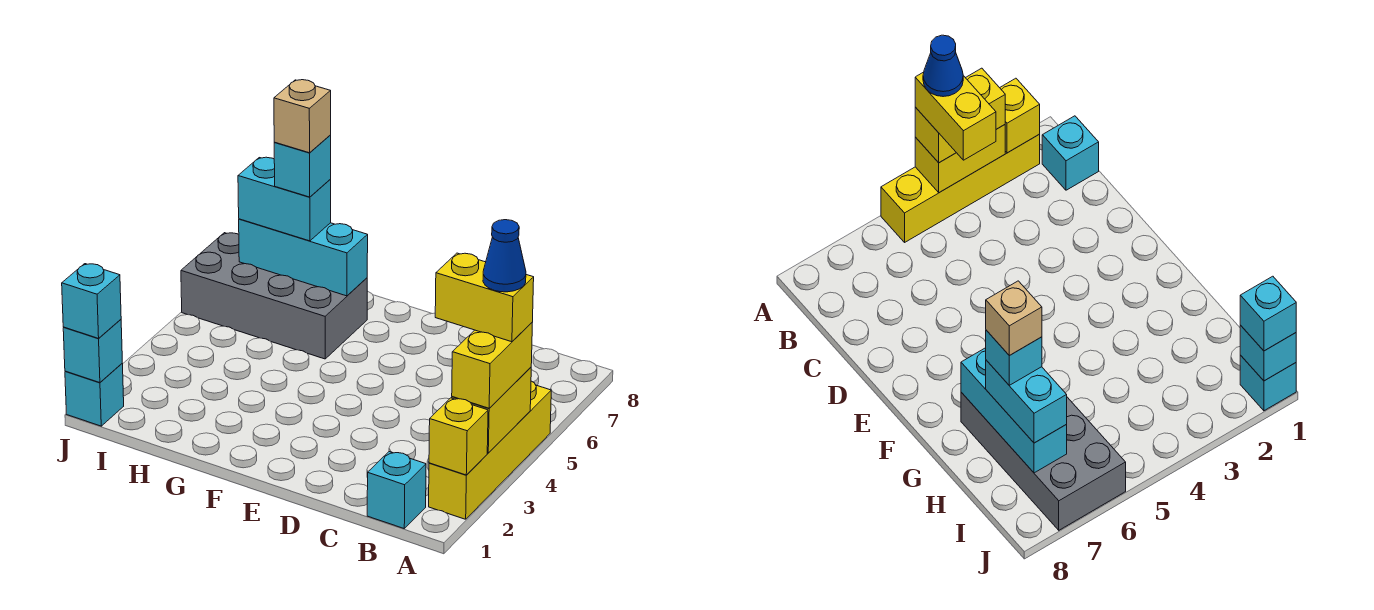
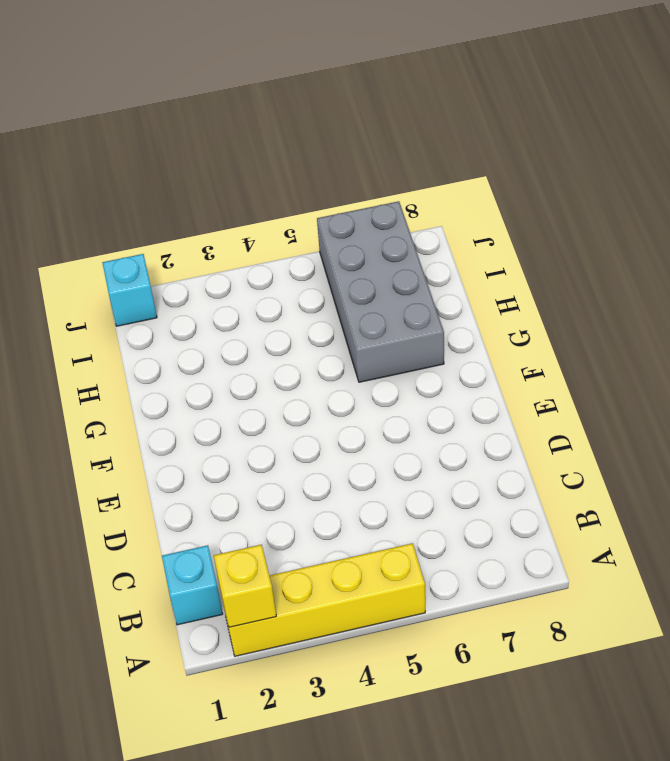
none -> yellow 1x2 brick [452,367,531,453]
none -> cyan 1x3 brick [239,219,368,296]
none -> cyan 1x1 brick [63,319,122,383]

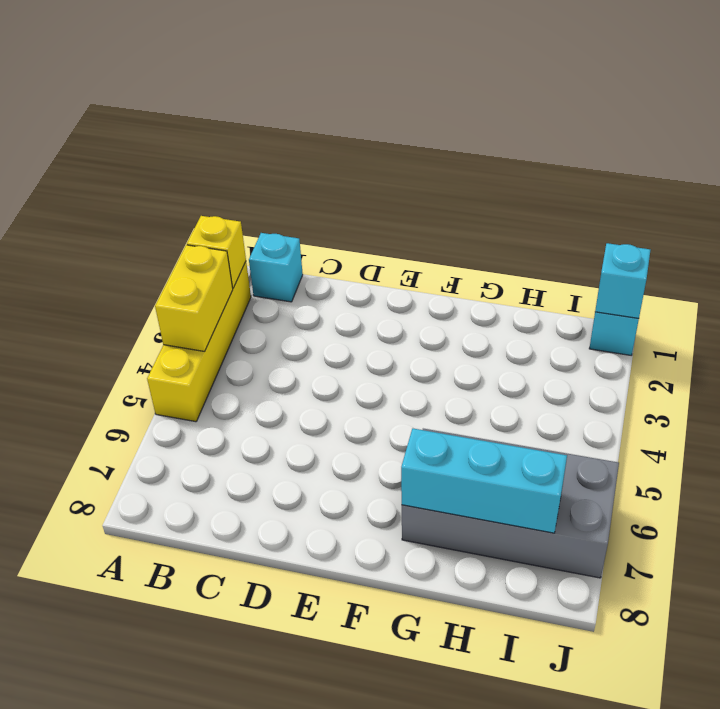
none -> yellow 1x2 brick [452,323,532,408]
none -> cyan 1x2 brick [238,157,331,241]
none -> cyan 1x1 brick [62,264,121,338]

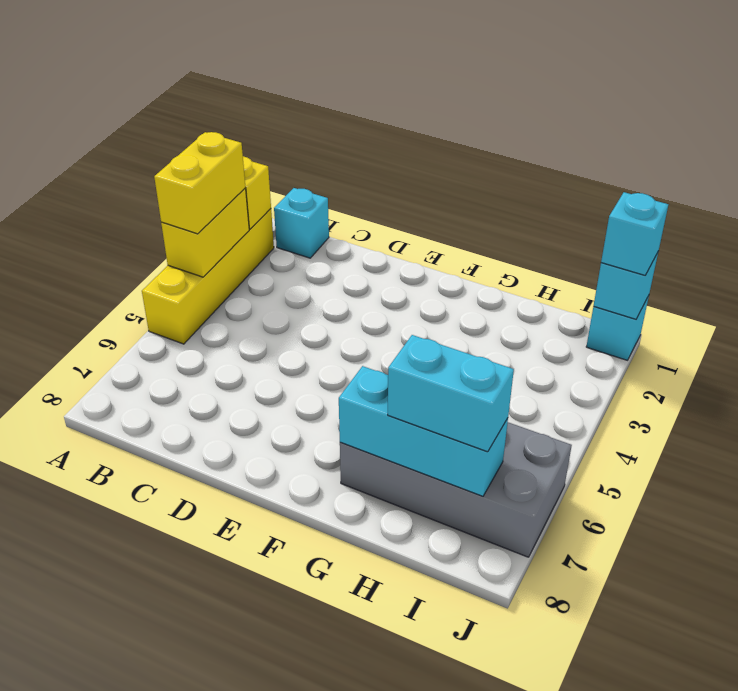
none -> yellow 1x2 brick [435,253,534,342]
none -> cyan 1x1 brick [274,135,331,197]
none -> blue 1x1 cone [483,220,526,292]

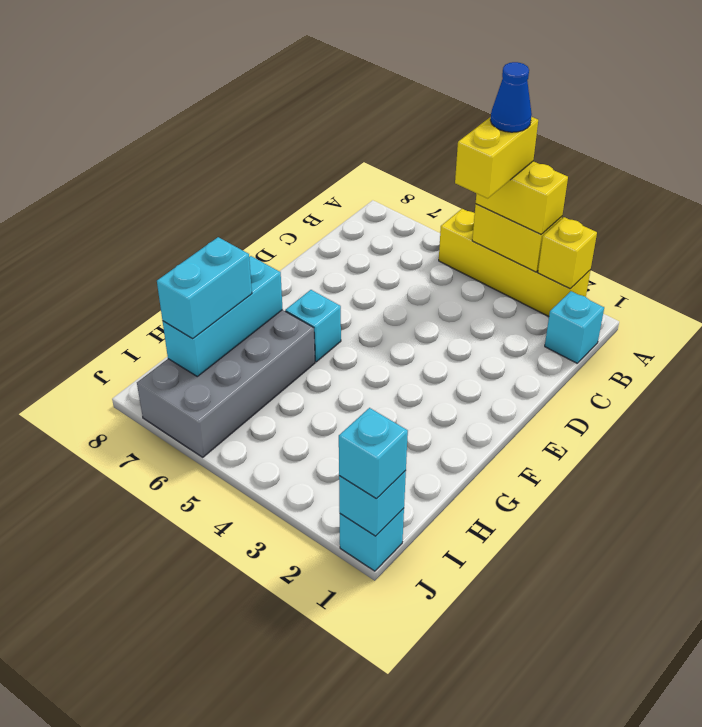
cyan 1x1 brick [285,290,341,362] -> cyan 1x1 brick moved to [274,135,331,197]
none -> tan 1x1 brick [274,80,331,153]

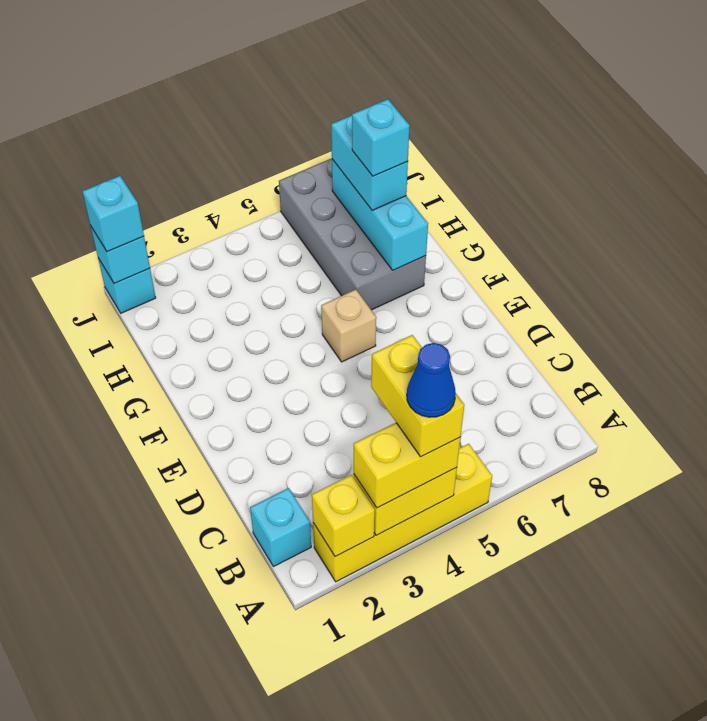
tan 1x1 brick [321,290,376,362] -> tan 1x1 brick moved to [274,80,331,153]

